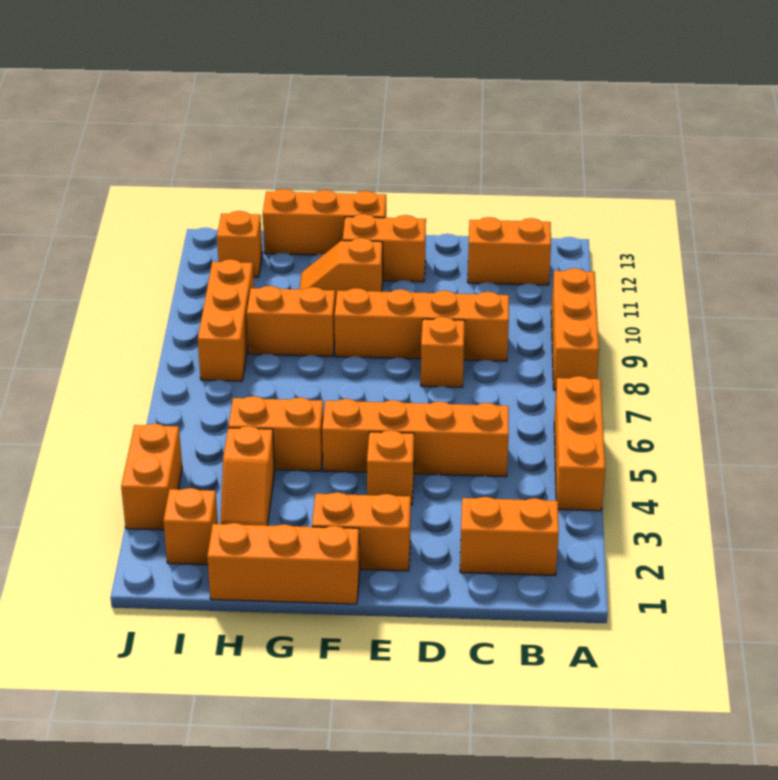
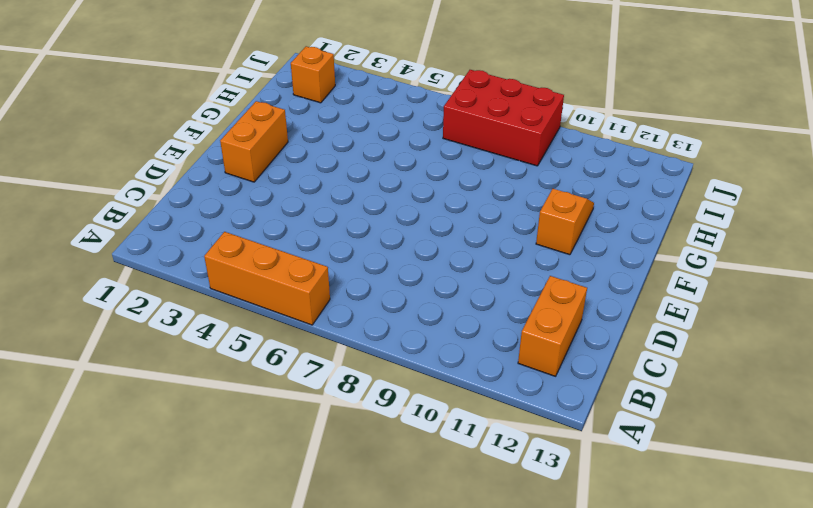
red 2x3 brick [443,70,564,166] -> orange 1x3 brick [198,259,254,381]
none -> orange 1x3 brick [551,268,599,390]
none -> orange 1x2 brick [460,497,559,575]
none -> orange 1x4 brick [322,399,509,477]

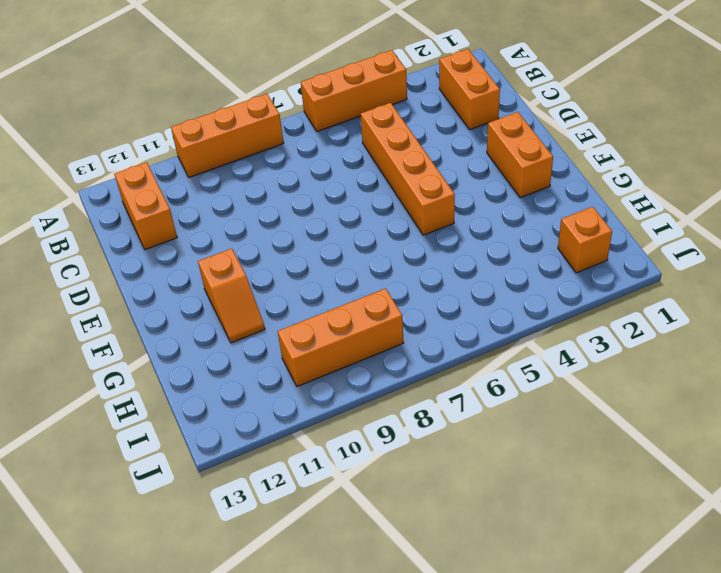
none -> orange 1x4 brick [334,288,509,361]
none -> orange 1x1 brick [421,317,465,387]
none -> orange 1x1 brick [367,430,414,505]

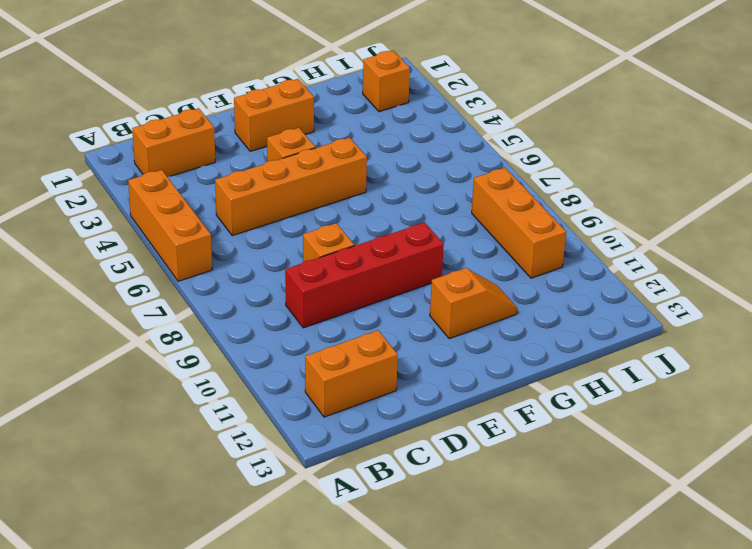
red 1x4 brick [285,222,444,328] -> orange 1x4 brick [334,288,509,361]
none -> orange 1x3 brick [551,268,599,390]
none -> orange 1x2 brick [343,214,426,282]
none -> orange 1x3 brick [207,523,360,604]

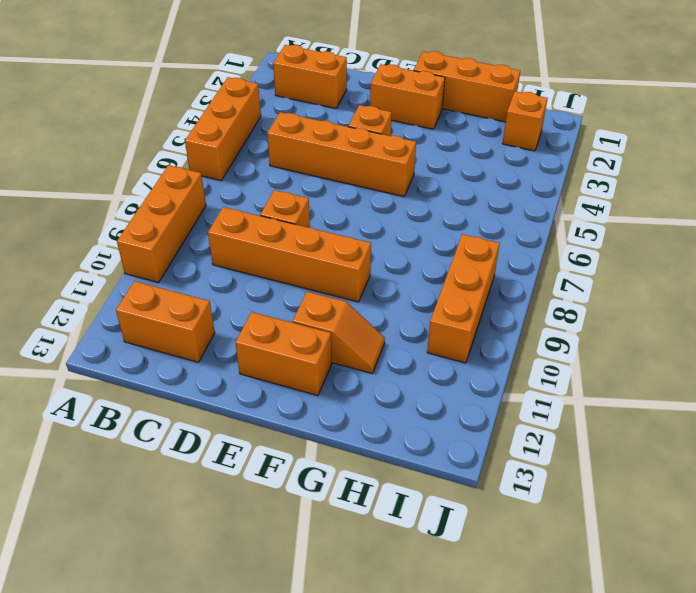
none -> orange 1x3 brick [263,189,386,255]
none -> orange 1x2 brick [228,396,324,471]
none -> orange 1x2 brick [247,286,335,356]

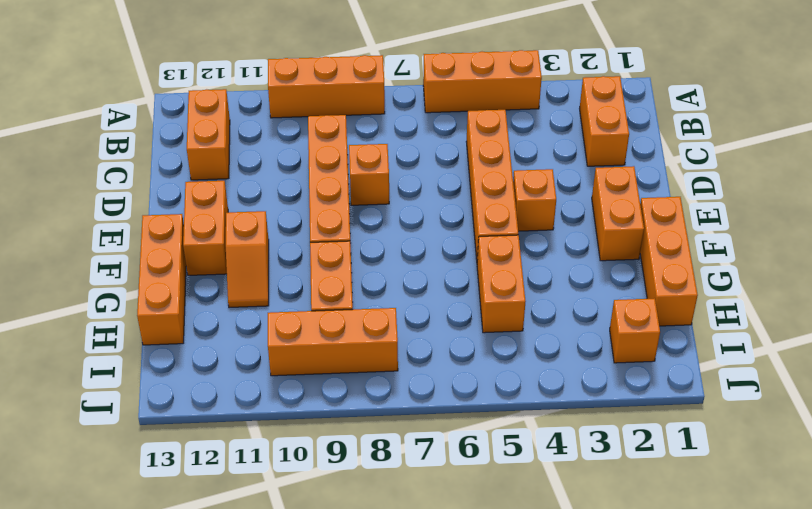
none -> orange 1x2 slope [221,426,275,526]
none -> orange 1x1 brick [217,211,262,277]
none -> orange 1x2 brick [121,423,182,530]

